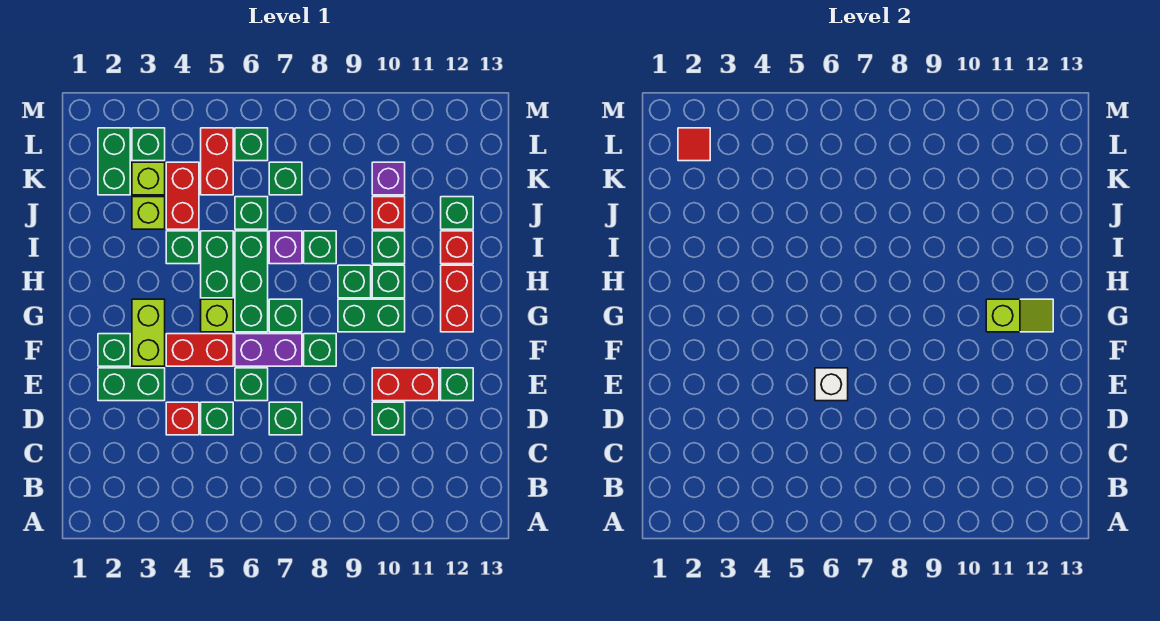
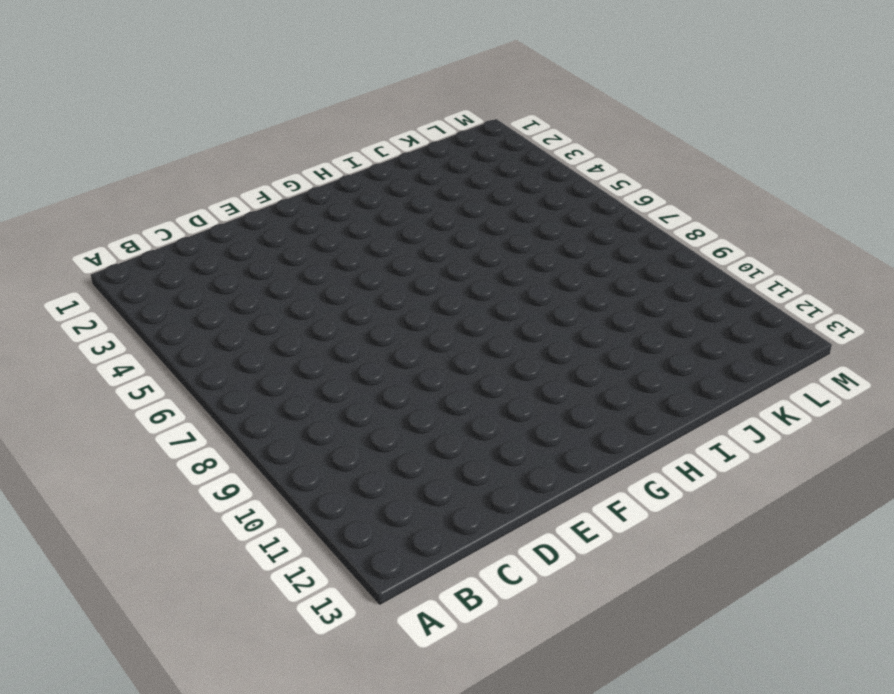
none -> red 1x1 brick [166,402,199,435]
none -> green 1x1 brick [201,402,233,435]
none -> green 1x1 brick [269,402,302,435]
none -> green 1x1 brick [372,402,405,435]

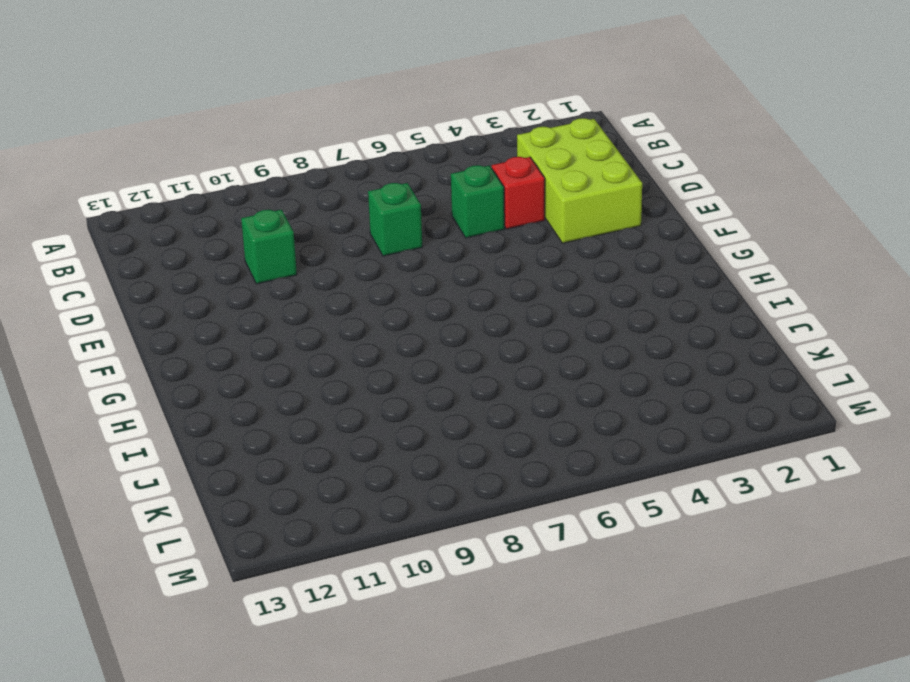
lime 2x3 brick [517,118,642,243] -> green 1x2 brick [98,368,165,401]
none -> green 1x1 brick [235,368,268,401]
none -> red 1x2 brick [372,368,439,401]
none -> green 1x1 brick [441,368,473,401]
none -> green 1x1 brick [98,334,130,366]

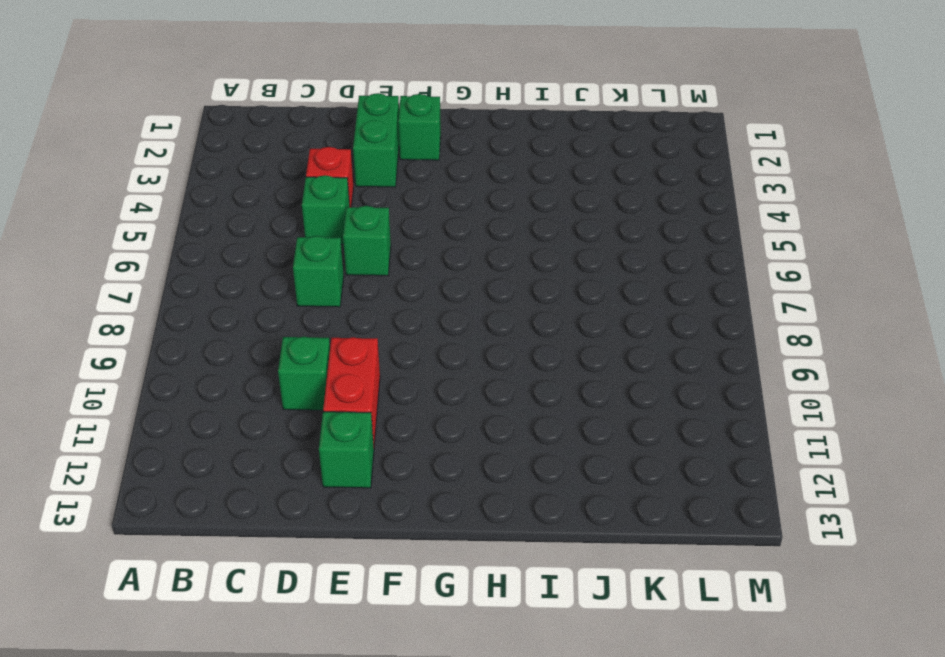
none -> lime 1x2 brick [132,299,165,366]
none -> red 1x2 brick [166,334,233,366]
none -> purple 1x2 brick [235,334,302,366]
none -> green 1x1 brick [304,334,336,366]

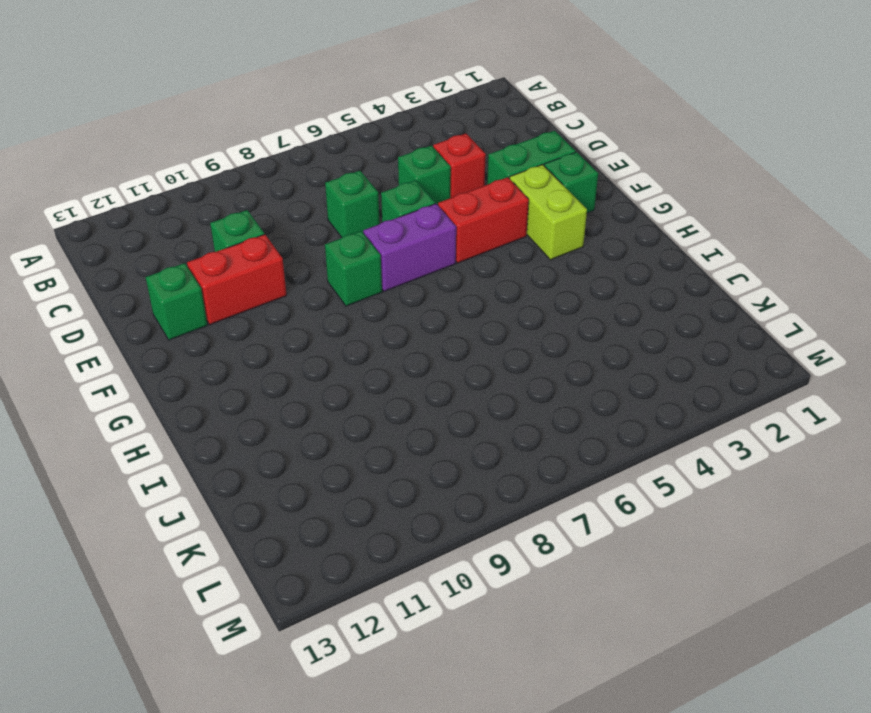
none -> lime 1x1 brick [201,299,233,332]
none -> green 1x3 brick [235,231,268,332]
none -> green 1x1 brick [269,299,302,332]
none -> green 1x2 brick [338,299,405,332]

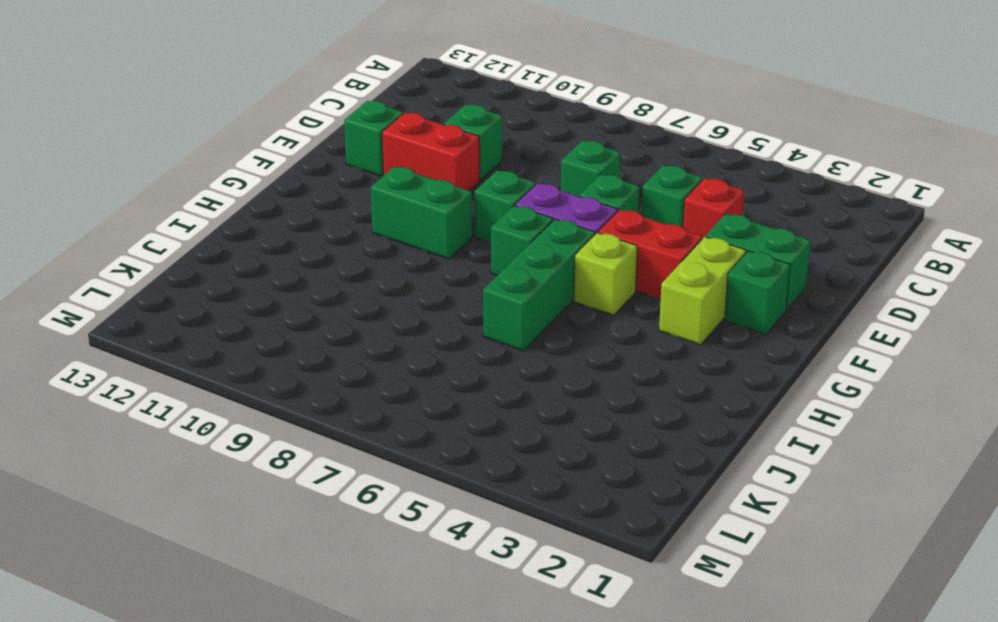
none -> red 1x2 brick [441,265,473,332]
none -> green 1x2 brick [201,231,233,298]
none -> green 1x1 brick [338,265,371,298]
none -> green 1x1 brick [372,265,405,298]

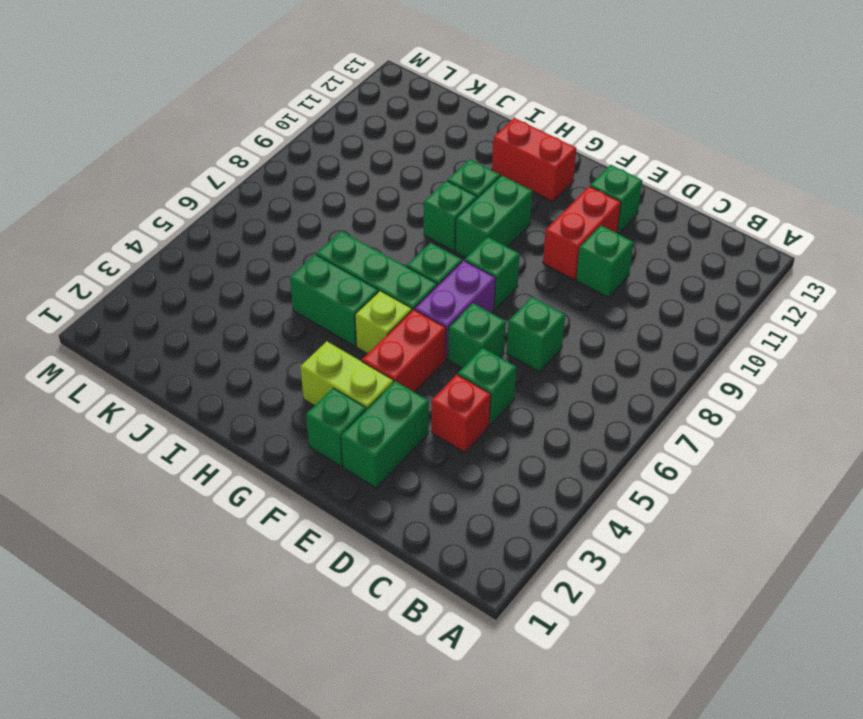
none -> green 1x1 brick [166,231,199,264]
none -> purple 1x1 brick [269,231,302,264]
none -> green 1x1 brick [304,231,336,264]
none -> green 1x1 brick [372,231,405,264]

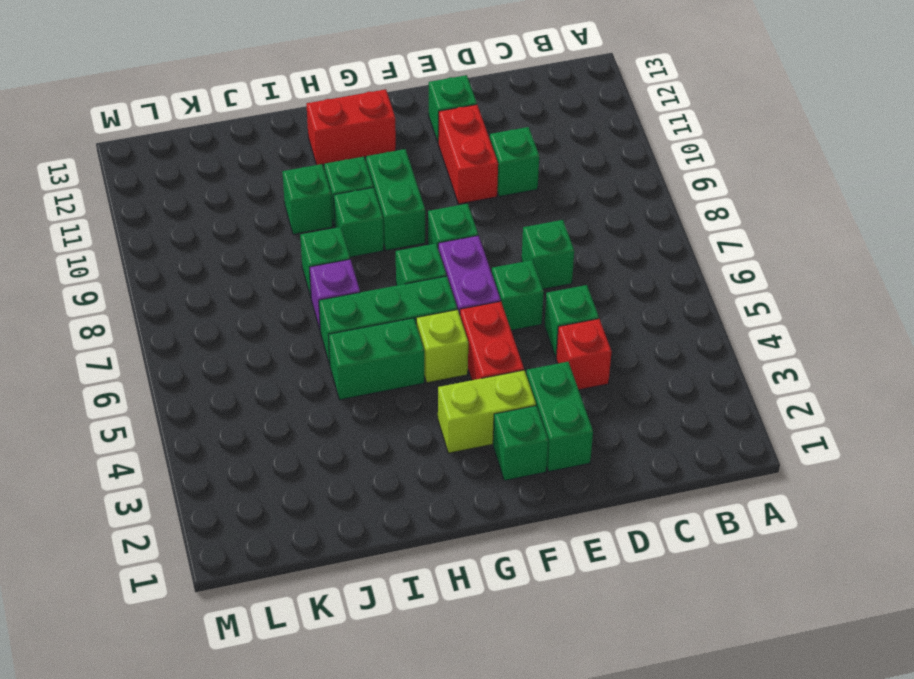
none -> green 1x1 brick [166,231,199,264]
none -> red 1x1 brick [441,231,473,264]
none -> lime 1x1 brick [132,197,165,229]
none -> red 1x2 brick [166,162,199,229]

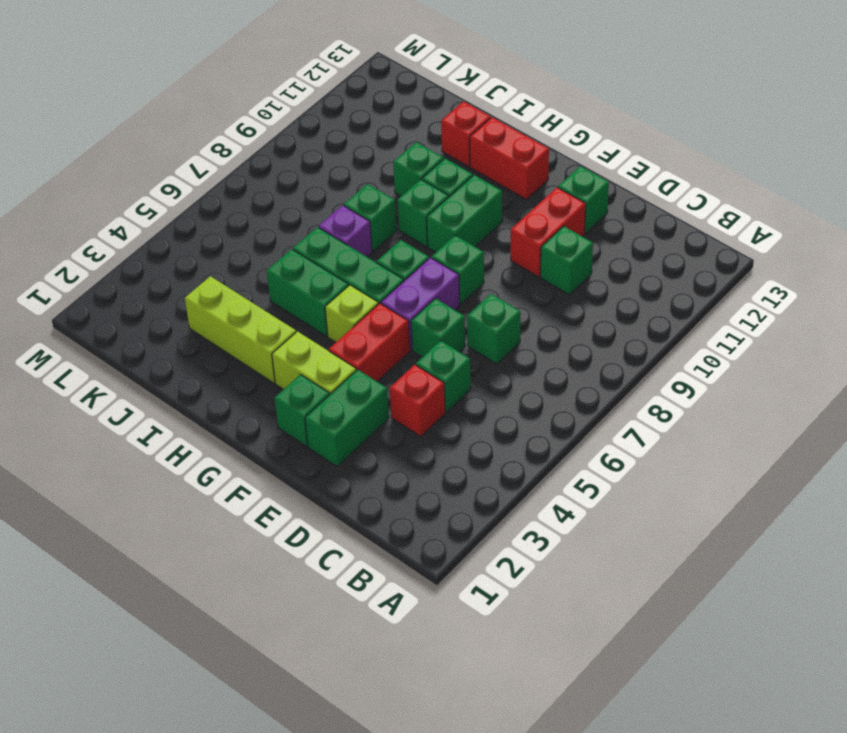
lime 1x3 brick [185,276,296,383] -> lime 1x1 brick [132,197,165,229]
none -> green 1x1 brick [166,231,199,264]
none -> red 1x2 brick [166,162,199,229]
none -> green 1x1 brick [235,197,268,229]
none -> red 1x1 brick [372,197,405,229]

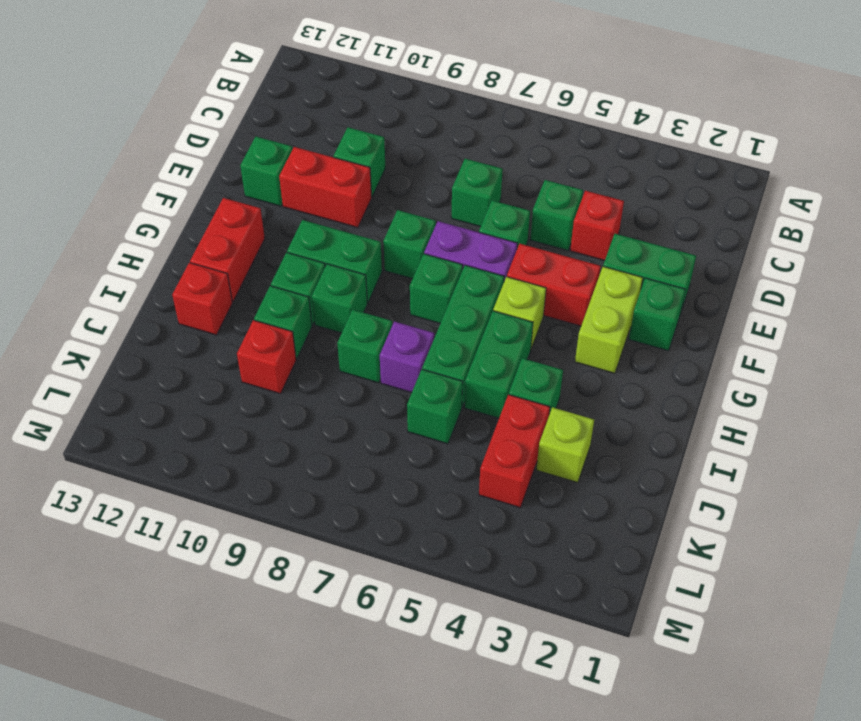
none -> green 1x1 brick [441,197,473,229]
none -> green 1x2 brick [98,128,130,195]
none -> lime 1x1 brick [132,162,165,195]
none -> red 1x2 brick [201,128,233,195]

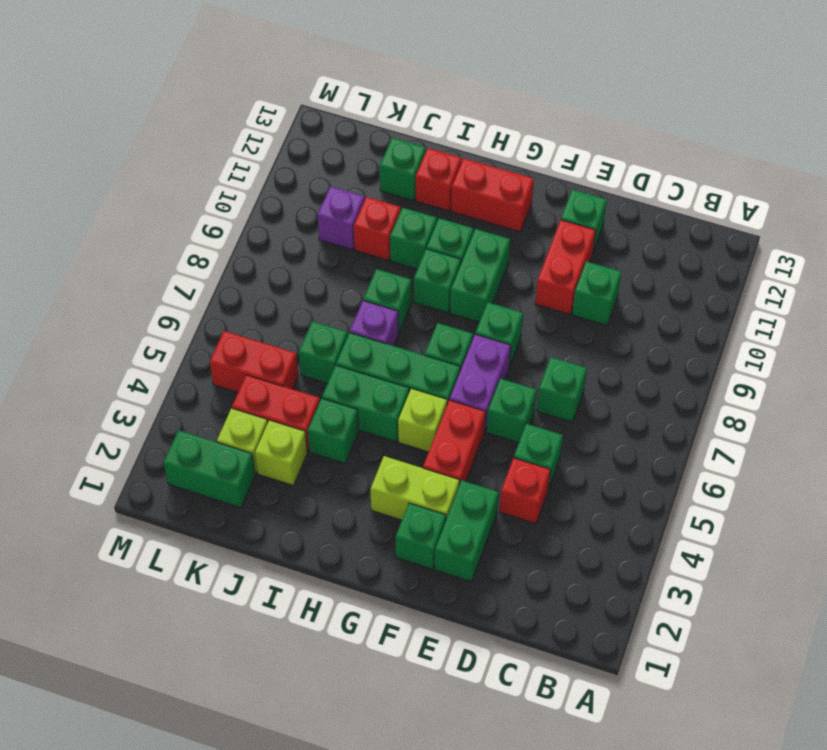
none -> green 1x1 brick [269,162,302,195]
none -> green 1x1 brick [132,128,165,161]
none -> green 1x1 brick [235,128,268,161]
none -> white 1x1 brick [815,368,848,401]

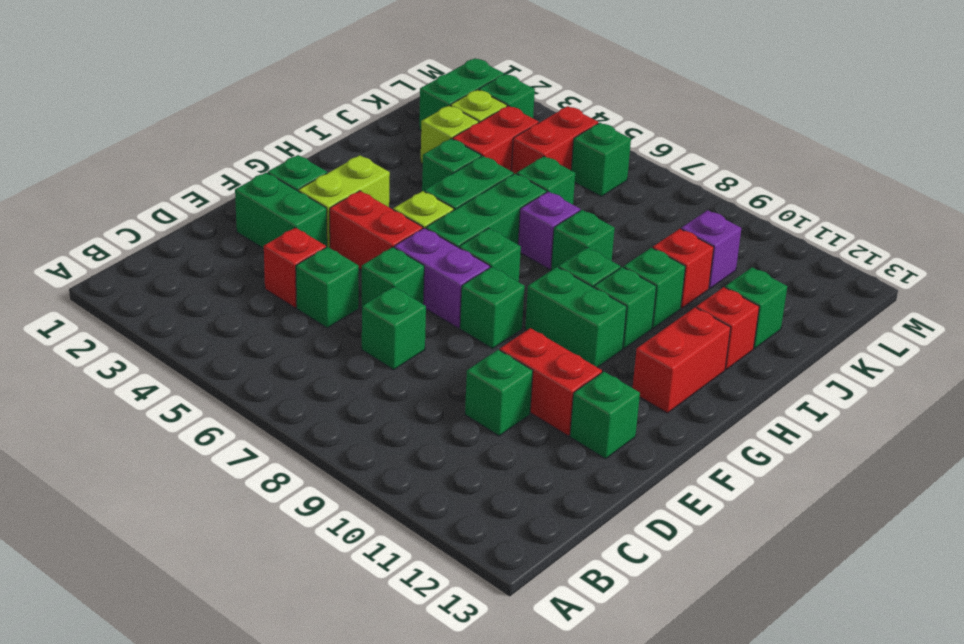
none -> green 1x1 brick [269,162,302,195]
none -> white 1x1 brick [815,368,848,401]
none -> lime 1x2 slope [986,299,1053,332]
none -> red 1x1 tile [678,128,710,161]

